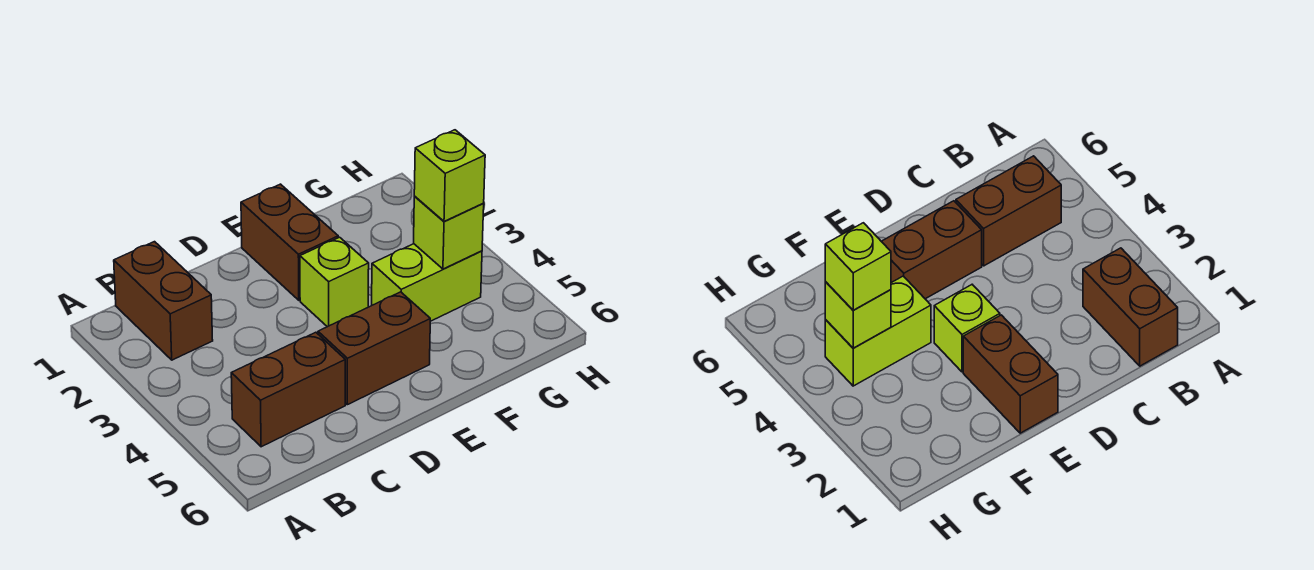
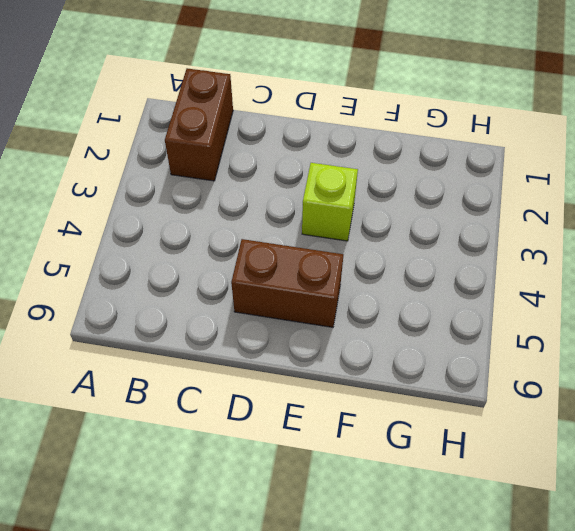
none -> brown 1x2 brick [231,332,345,447]
none -> brown 1x2 brick [241,184,338,300]

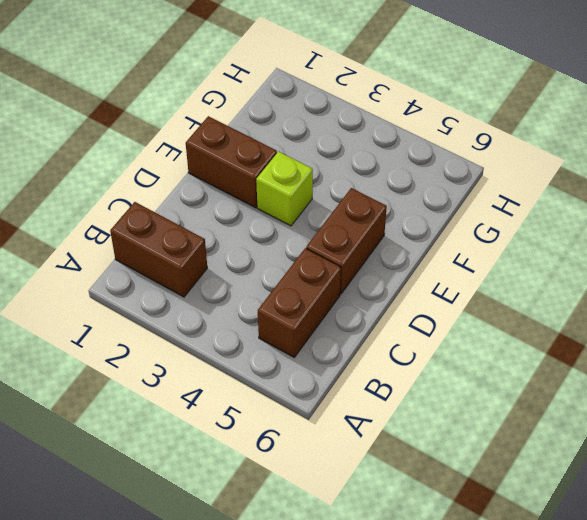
none -> lime 1x2 brick [372,244,482,321]
none -> lime 1x1 brick [414,197,484,269]

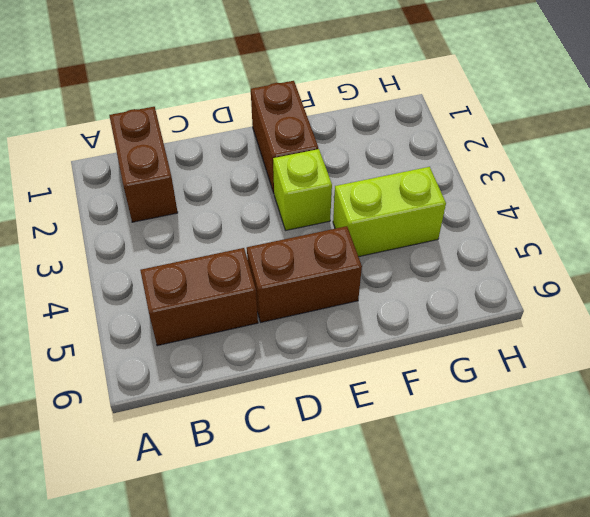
none -> lime 1x1 brick [414,197,484,269]
none -> lime 1x1 brick [414,130,485,221]

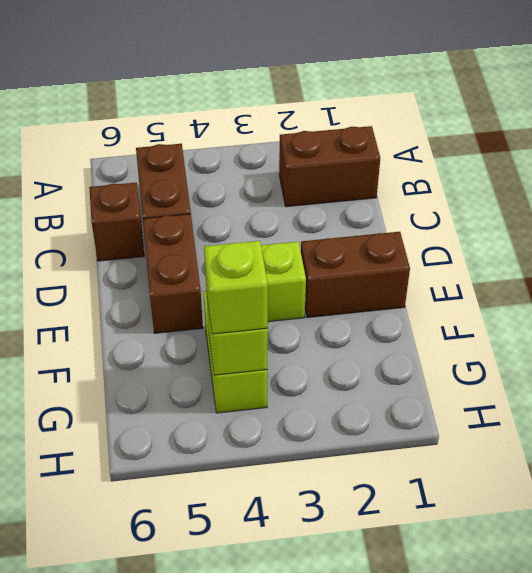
brown 1x1 brick [89,183,144,261] -> none

